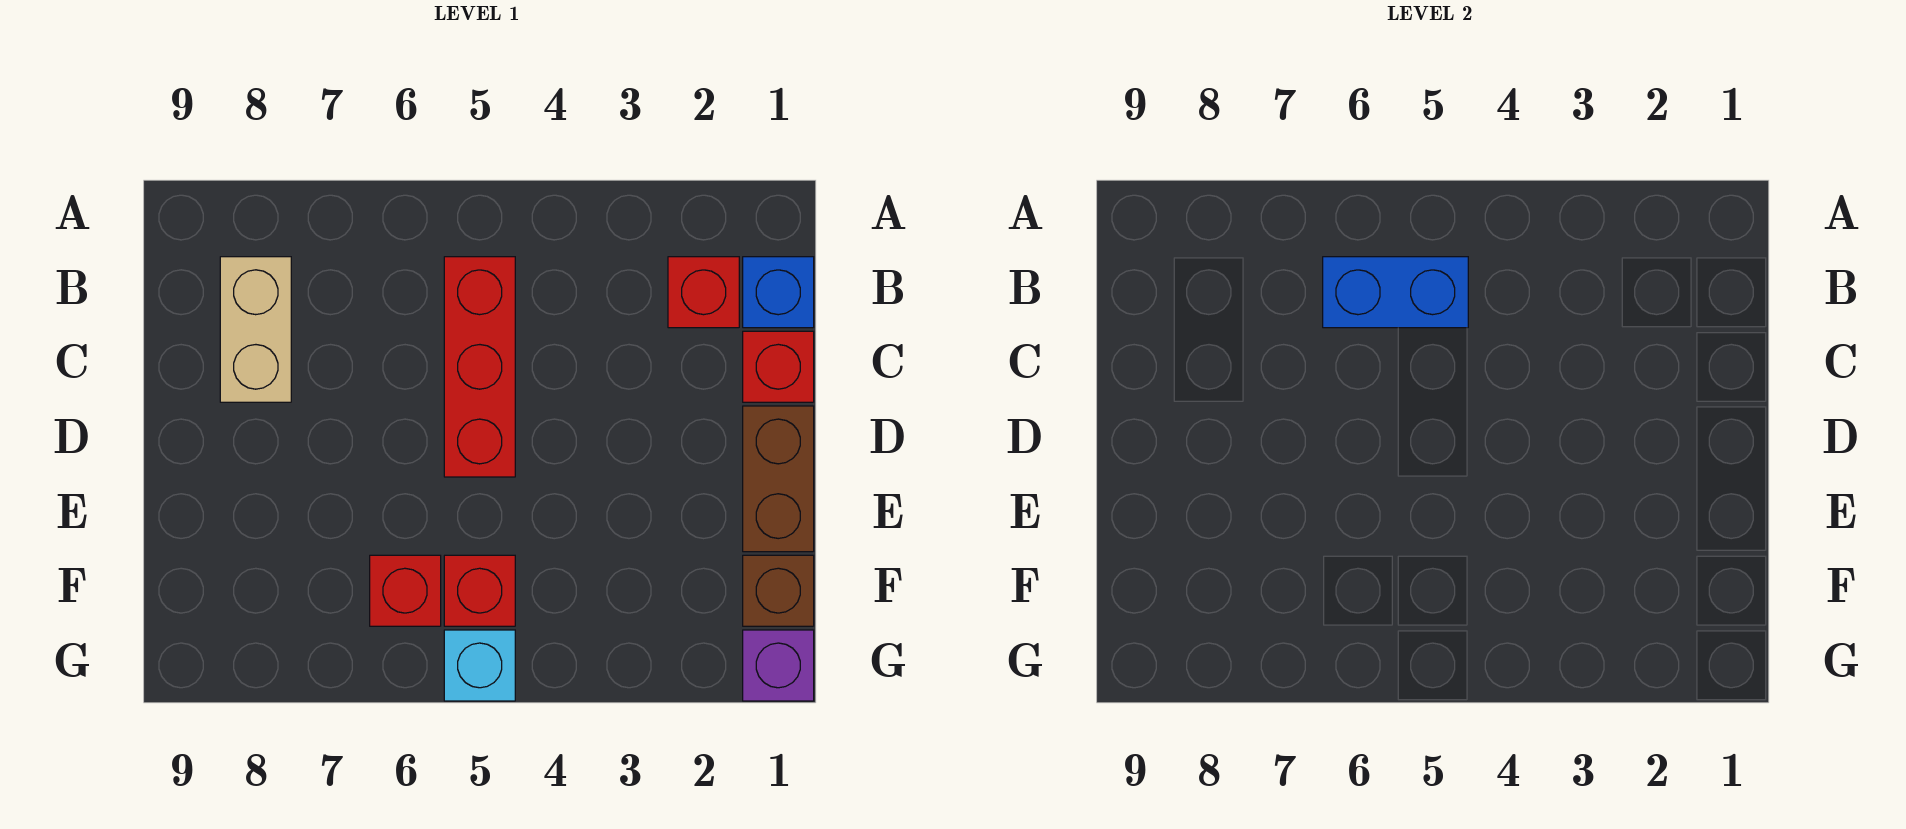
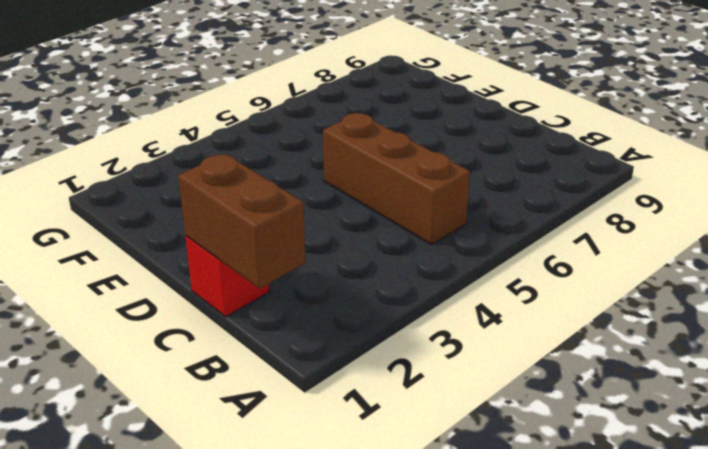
brown 1x2 brick [178,154,306,288] -> brown 1x2 brick moved to [743,406,814,552]
brown 1x3 brick [323,113,470,244] -> red 1x3 brick [444,257,515,477]
none -> blue 1x1 brick [743,257,814,328]
none -> red 1x1 brick [668,257,739,328]
none -> tan 1x2 brick [220,257,291,402]

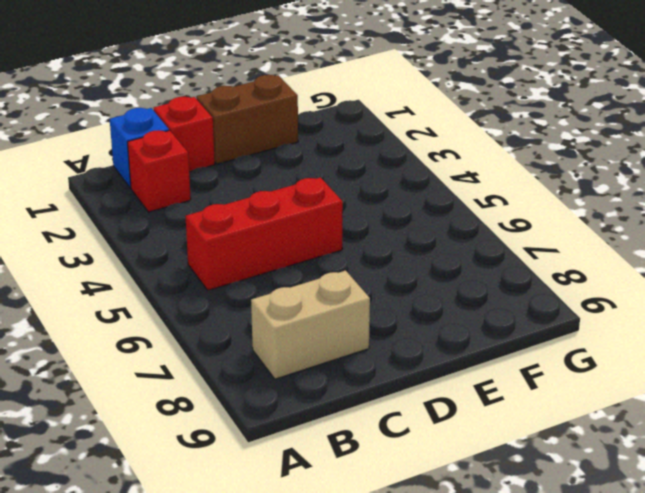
none -> brown 1x1 brick [743,555,814,626]
none -> red 1x1 brick [444,555,515,626]
none -> red 1x1 brick [370,555,441,626]

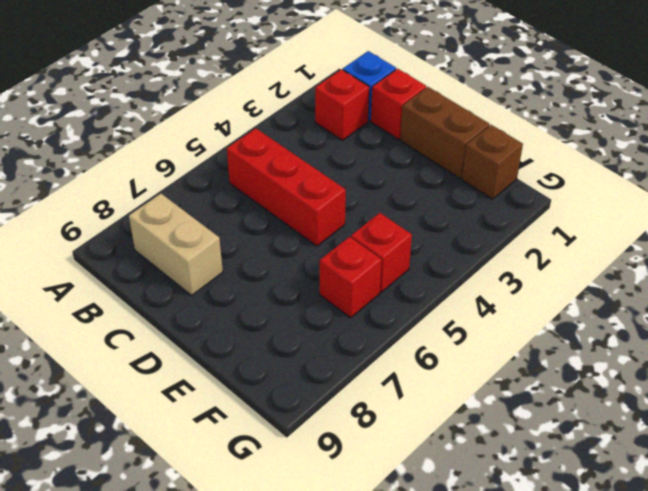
none -> purple 1x1 brick [743,630,814,701]
none -> cyan 1x1 brick [444,630,515,701]
none -> blue 1x2 brick [1323,257,1468,328]

